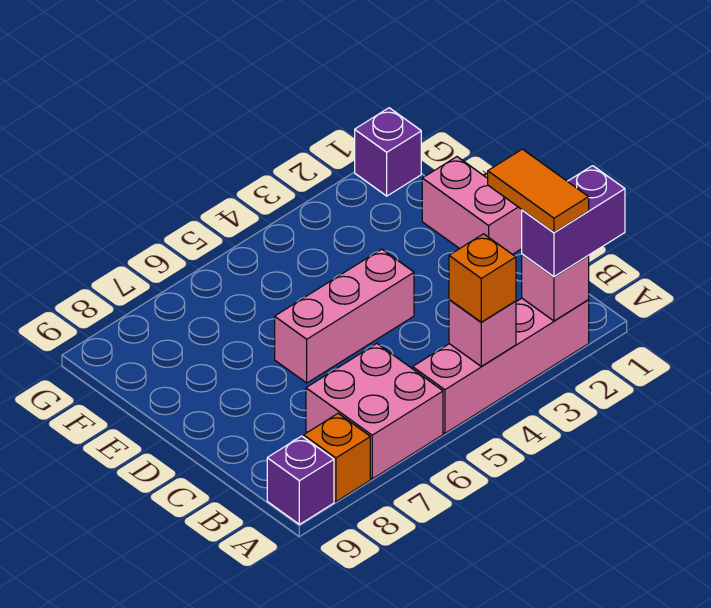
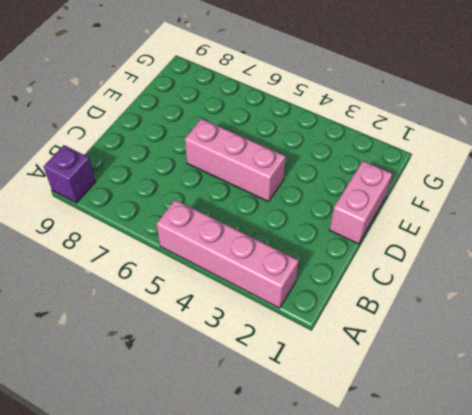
none -> pink 2x2 brick [306,344,443,479]
none -> orange 1x1 brick [304,413,370,502]
none -> purple 1x1 brick [355,108,421,196]

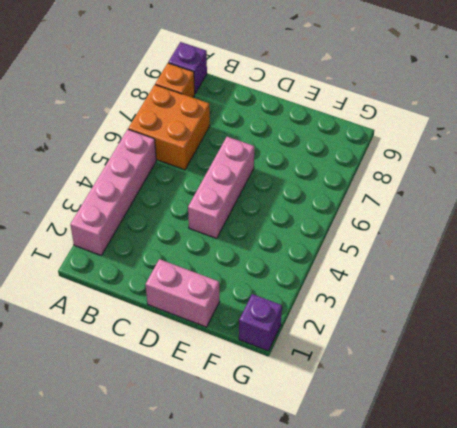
orange 2x2 brick [128,85,210,170] -> pink 2x2 brick [306,344,443,479]
none -> pink 1x1 brick [522,254,589,321]
none -> pink 1x1 brick [449,300,516,367]
none -> purple 1x2 brick [522,166,625,277]

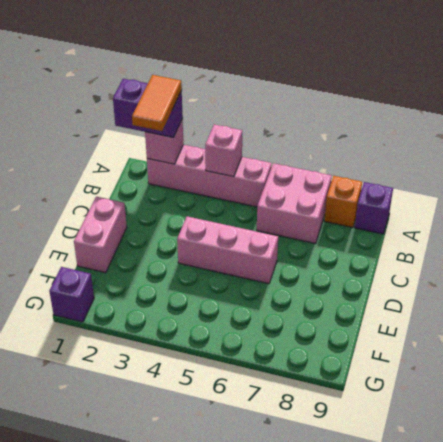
none -> orange 1x1 brick [449,234,516,322]

